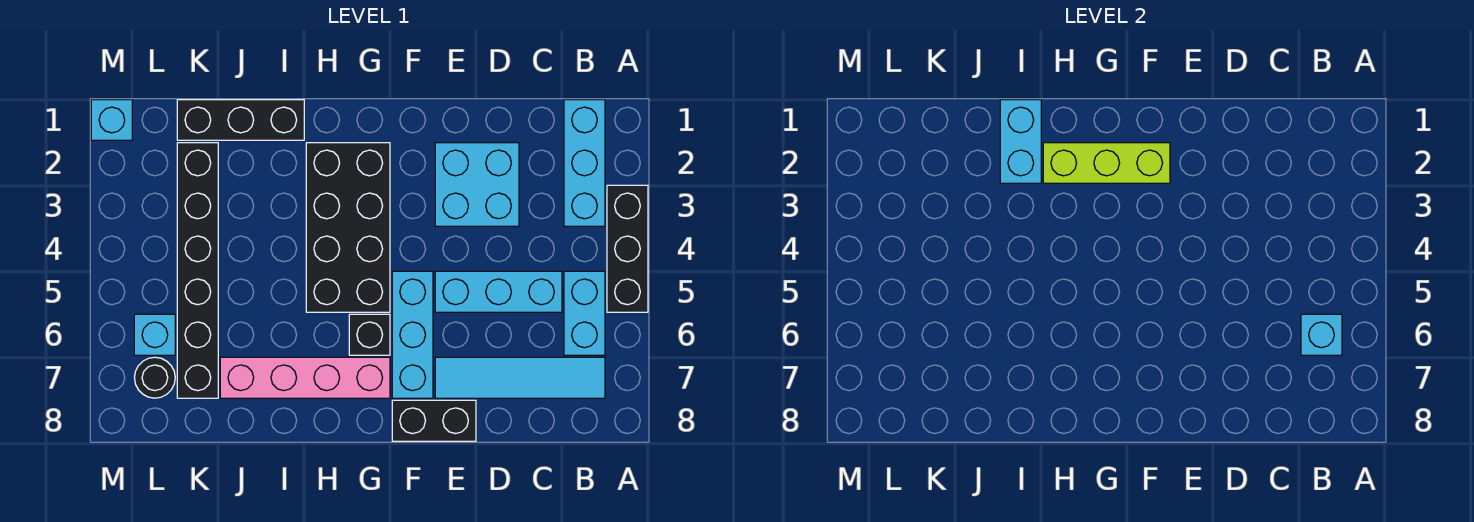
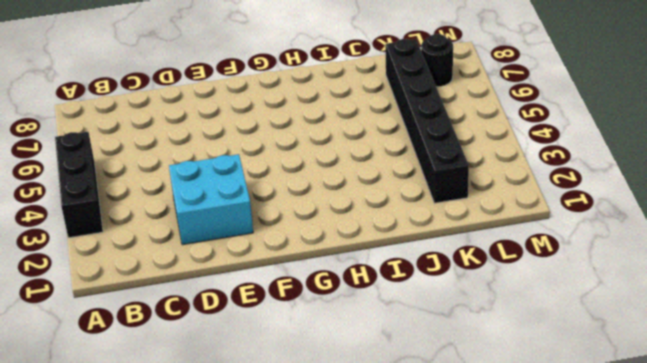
none -> cyan 1x3 brick [564,100,605,226]
none -> cyan 1x2 brick [564,271,605,355]
none -> cyan 1x4 tile [435,357,605,398]

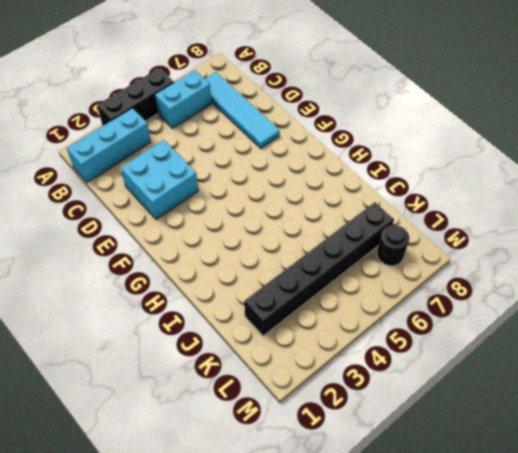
none -> cyan 1x3 brick [435,271,562,312]
none -> black 1x2 brick [392,400,476,441]
none -> cyan 1x3 brick [392,271,433,398]

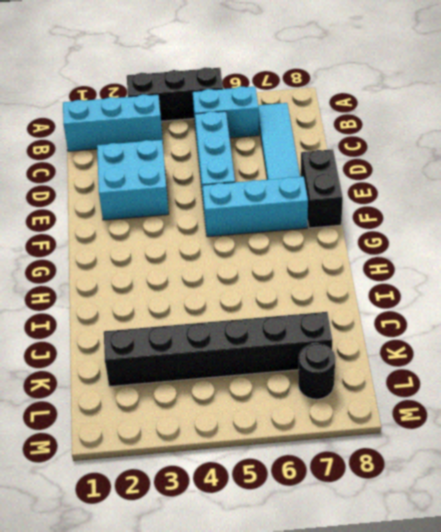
none -> black 2x4 brick [306,143,390,312]
none -> black 1x1 brick [349,314,390,355]
none -> pink 1x4 brick [220,357,390,398]

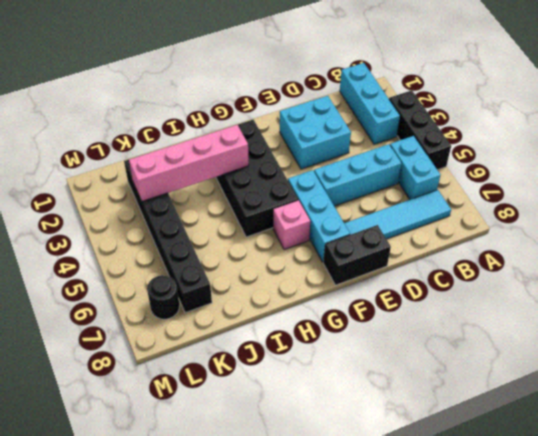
pink 1x1 brick [273,200,310,250] -> black 1x1 brick [349,314,390,355]
pink 1x4 brick [129,125,249,201] -> pink 1x4 brick moved to [220,357,390,398]
none -> black 1x3 brick [177,100,304,140]
none -> cyan 1x1 brick [134,314,175,355]
none -> cyan 1x1 brick [91,100,132,140]

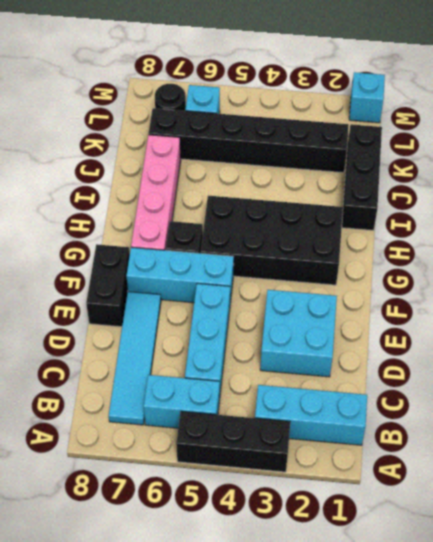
none -> cyan 1x1 brick [1301,314,1342,355]
none -> lime 1x3 brick [1043,143,1170,183]
none -> cyan 1x2 brick [1000,100,1041,183]

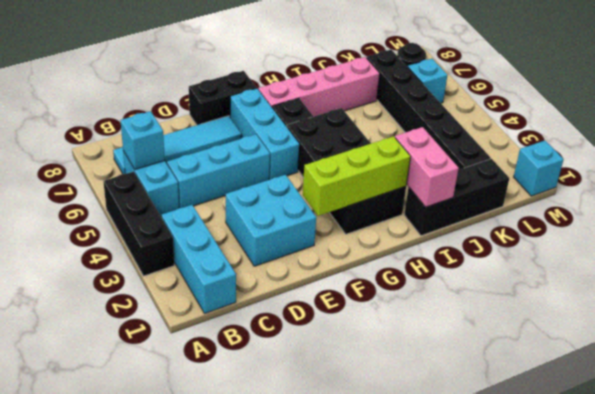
pink 1x2 brick [395,127,459,207] -> cyan 1x2 brick [1000,100,1041,183]

